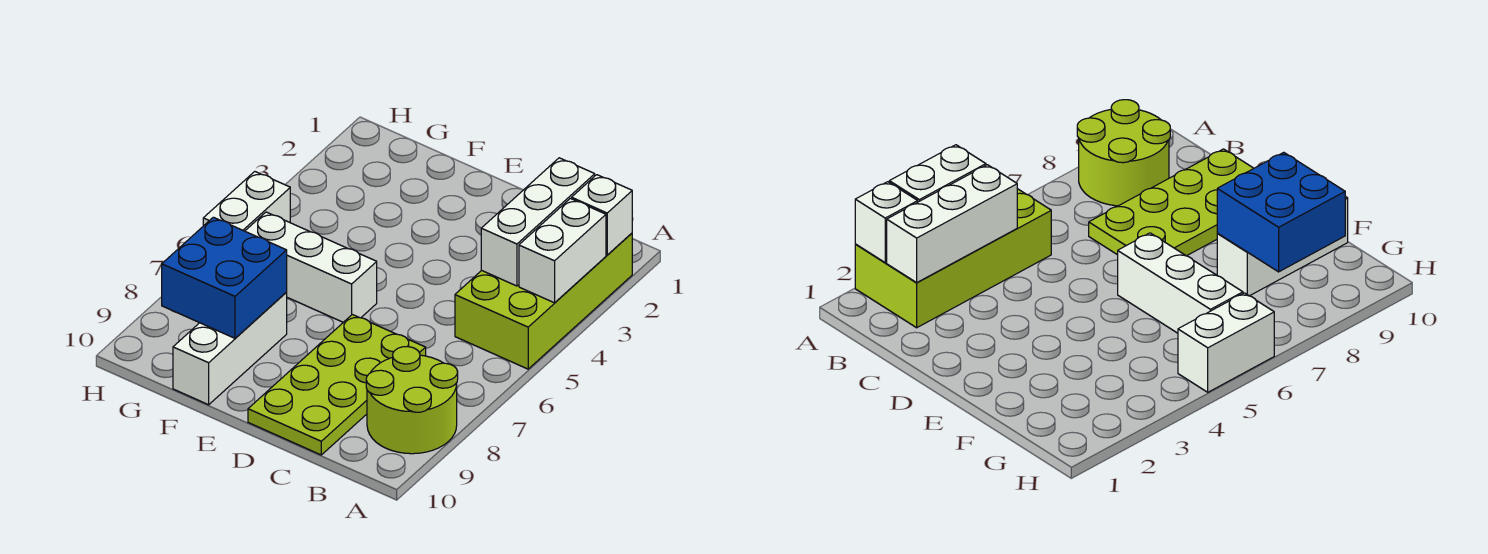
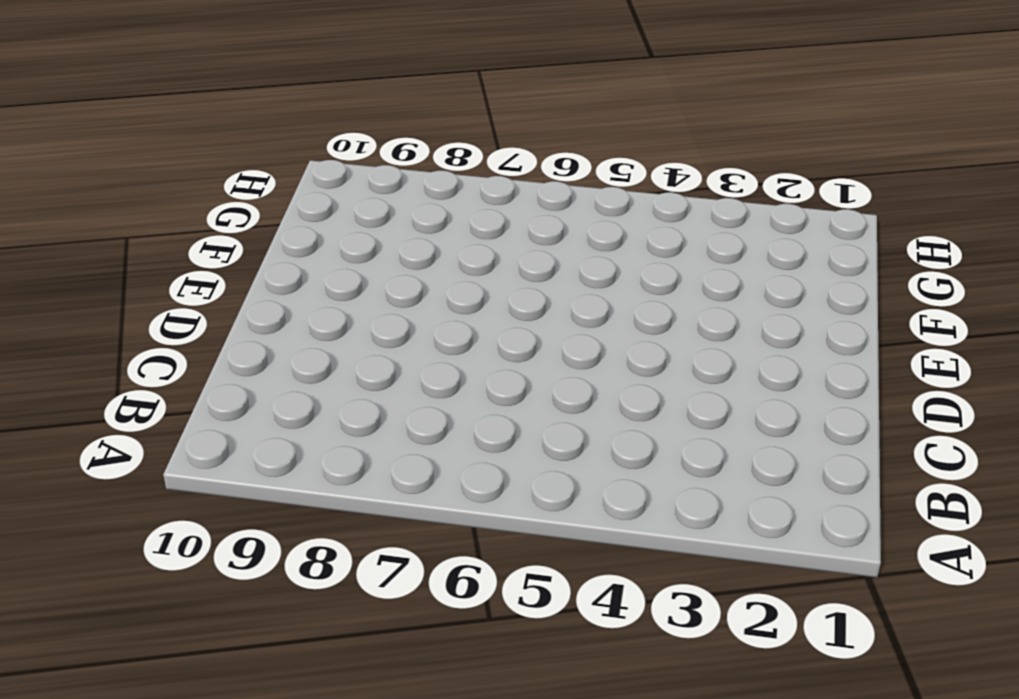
none -> lime 2x4 brick [455,233,632,369]
none -> lime 2x2 round brick [366,347,458,454]

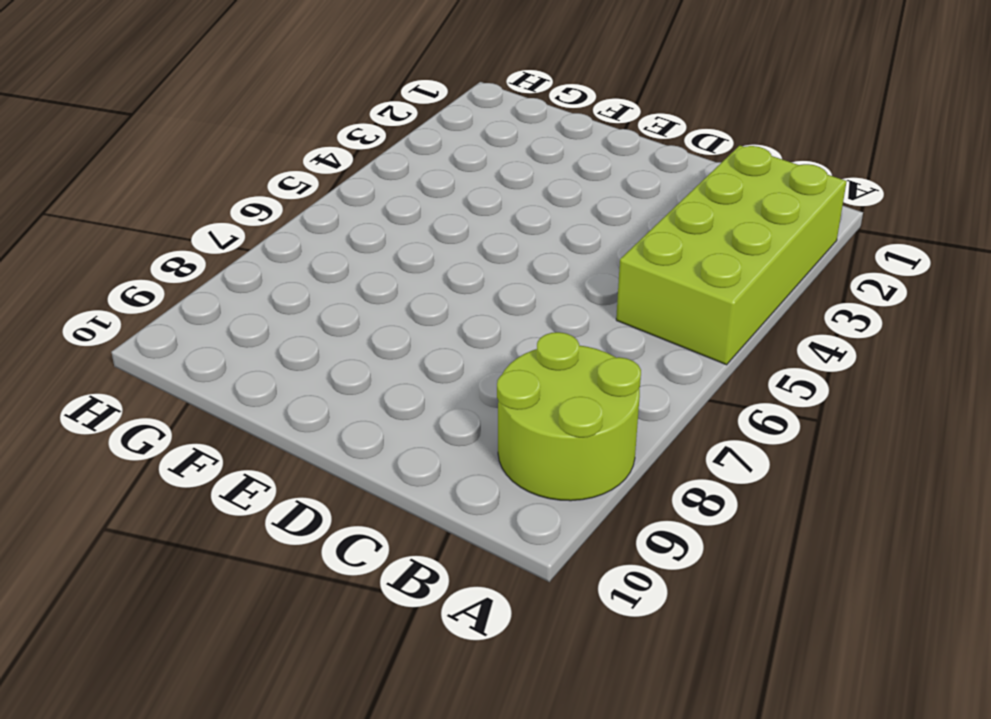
none -> lime 2x4 plate [248,315,426,455]
none -> white 1x3 brick [245,212,377,322]

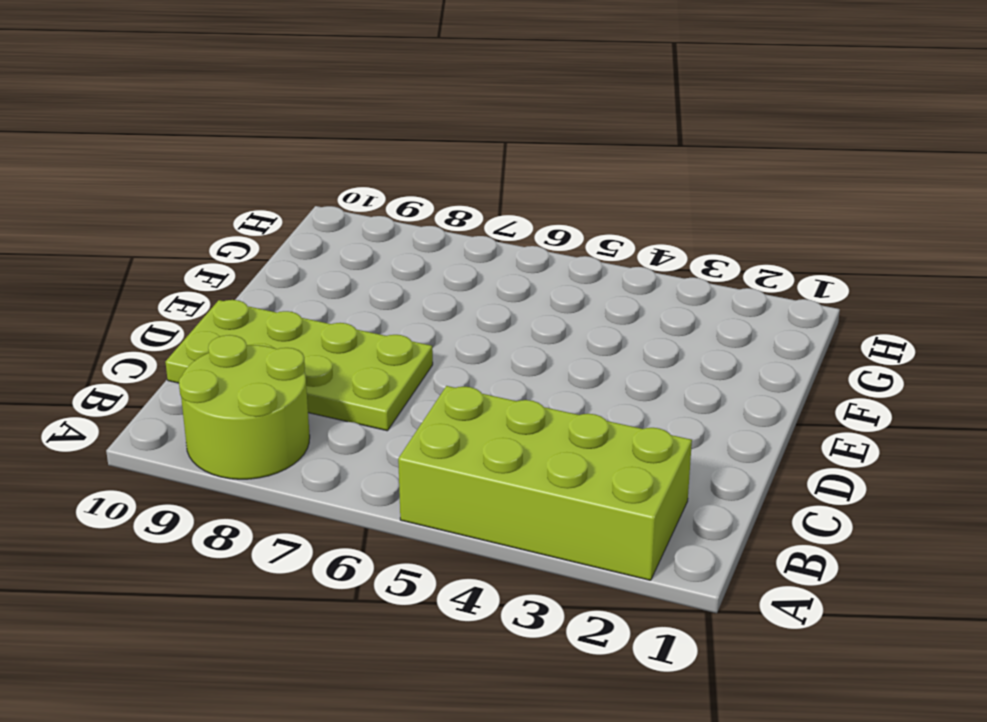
none -> white 1x3 brick [245,212,377,322]
none -> white 1x3 brick [173,293,287,405]

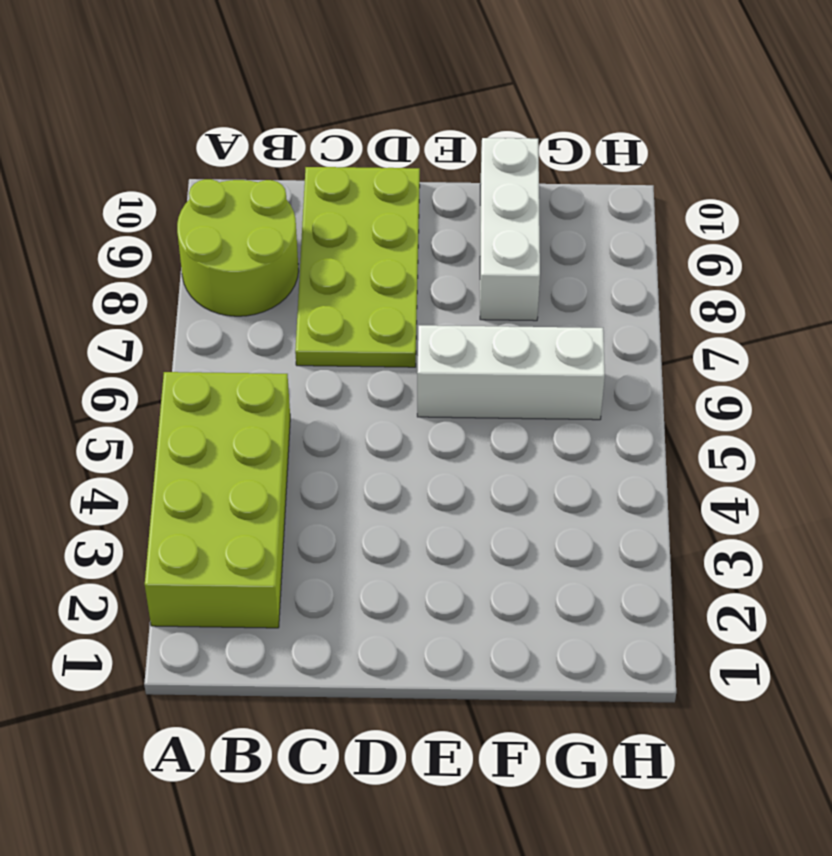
none -> white 1x2 brick [203,172,290,231]
none -> white 1x1 brick [572,175,632,255]

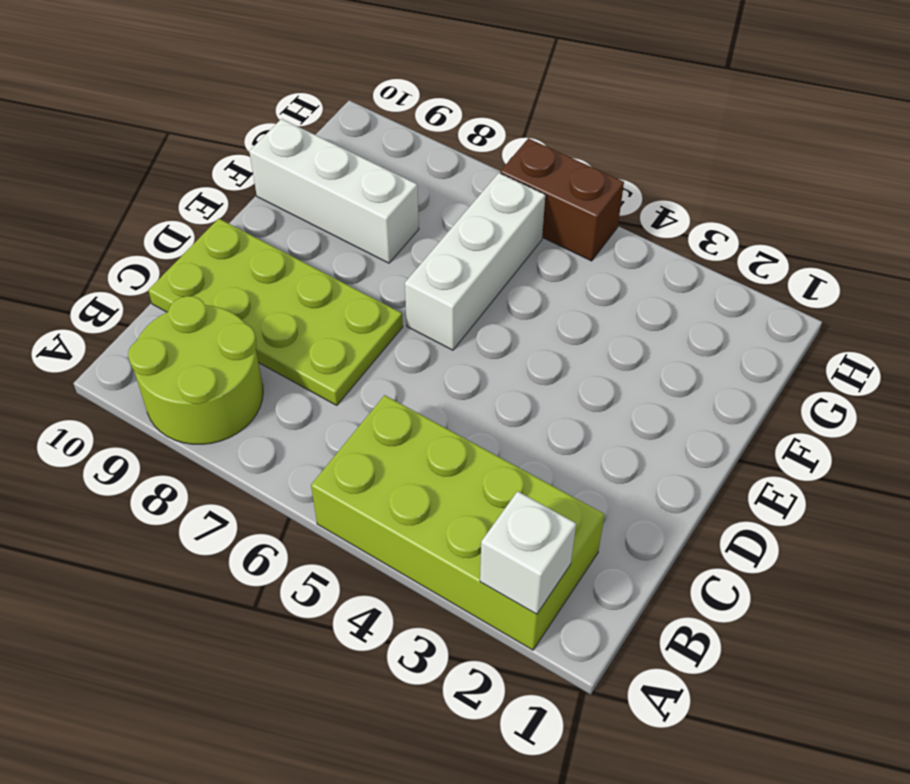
brown 1x2 brick [500,138,624,261] -> white 1x2 brick [203,172,290,231]
none -> white 1x2 brick [519,198,606,303]
none -> white 1x3 brick [481,158,595,286]

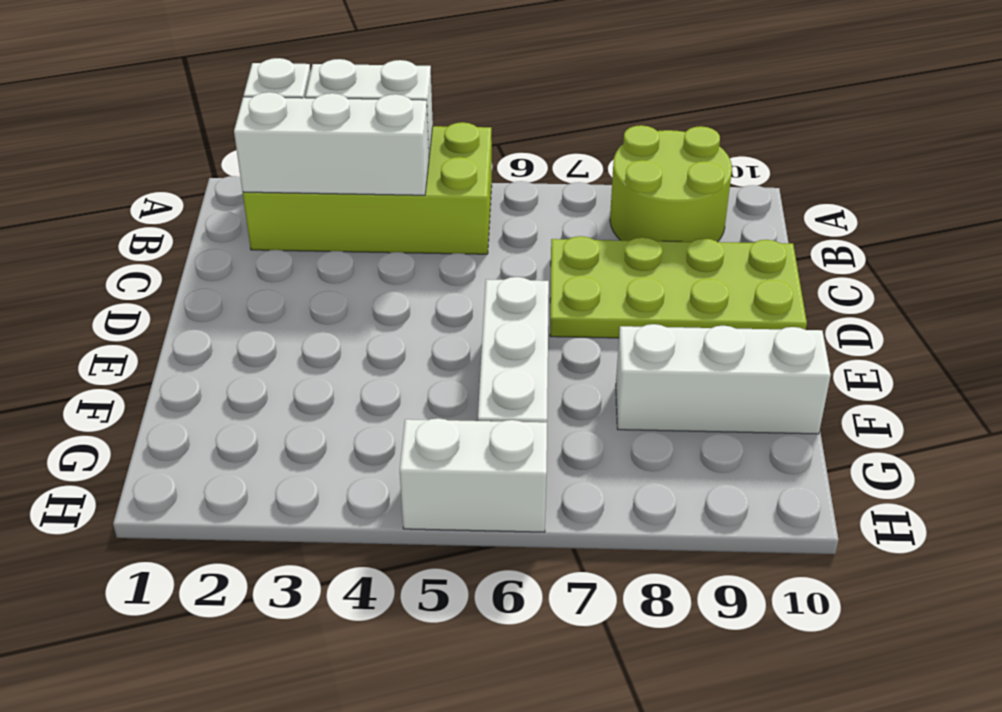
none -> blue 2x2 brick [162,217,287,338]

